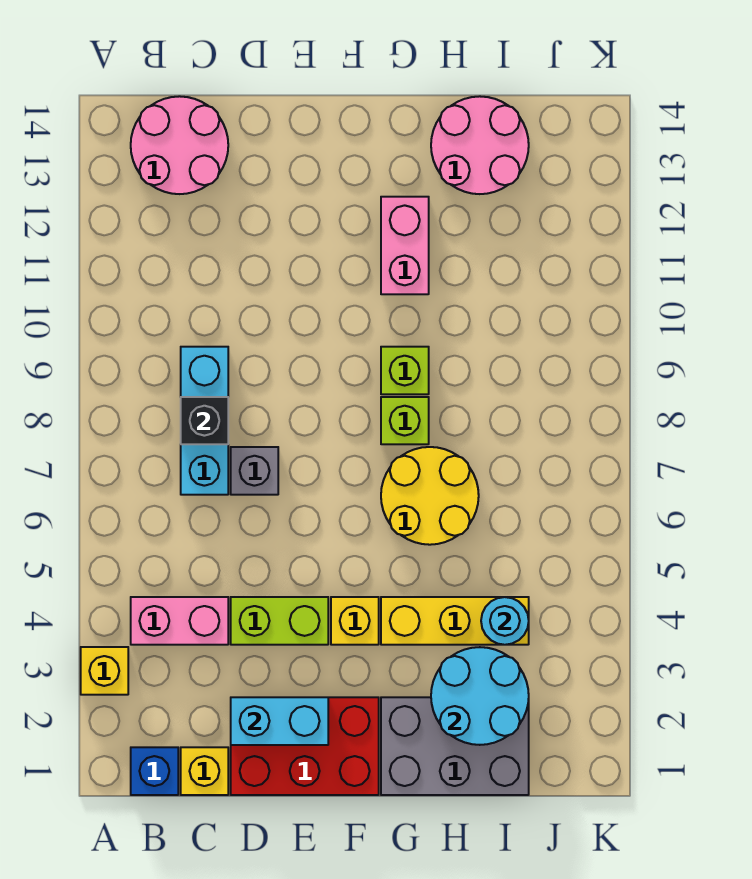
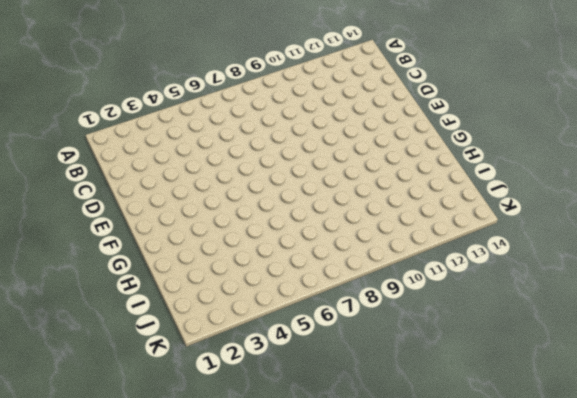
none -> yellow 1x1 brick [81,647,128,695]
none -> blue 1x1 brick [131,747,178,795]
none -> pink 1x2 brick [131,597,228,645]

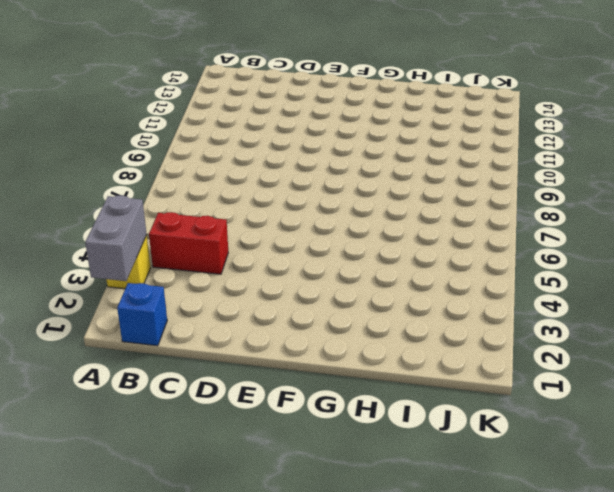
grey 1x2 brick [85,195,147,281] -> none
red 1x2 brick [149,212,228,274] -> pink 1x2 brick [131,597,228,645]
none -> pink 2x2 round brick [131,96,228,194]
none -> yellow 1x1 brick [181,747,228,795]
none -> cyan 1x3 brick [181,347,228,495]

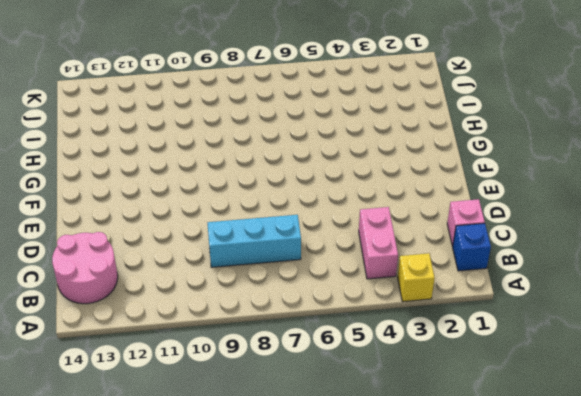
pink 1x1 brick [447,199,485,246] -> yellow 1x1 brick [181,747,228,795]
none -> red 2x3 brick [231,697,379,795]
none -> lime 1x2 brick [231,597,328,645]
none -> grey 1x1 brick [231,447,278,495]

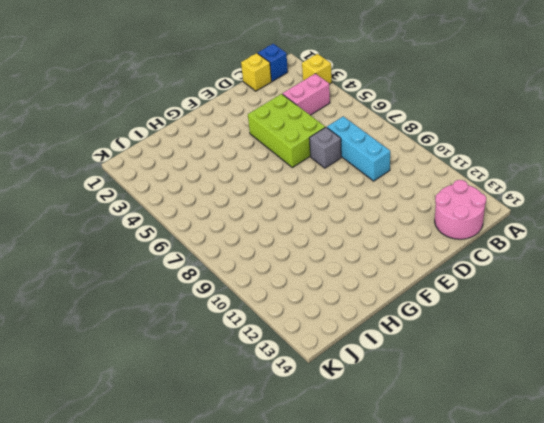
lime 2x3 brick [248,94,325,168] -> lime 1x2 brick [231,597,328,645]
none -> red 2x3 brick [231,697,379,795]
none -> yellow 1x1 brick [331,597,379,645]
none -> grey 2x3 brick [381,697,529,795]

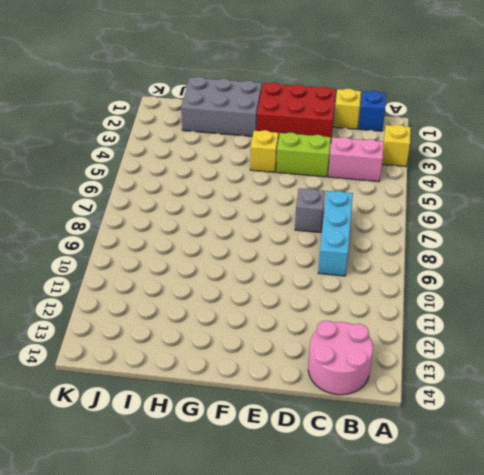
none -> yellow 1x3 brick [381,597,529,645]
none -> yellow 2x2 round brick [381,447,479,545]
none -> lime 1x1 brick [381,397,429,444]

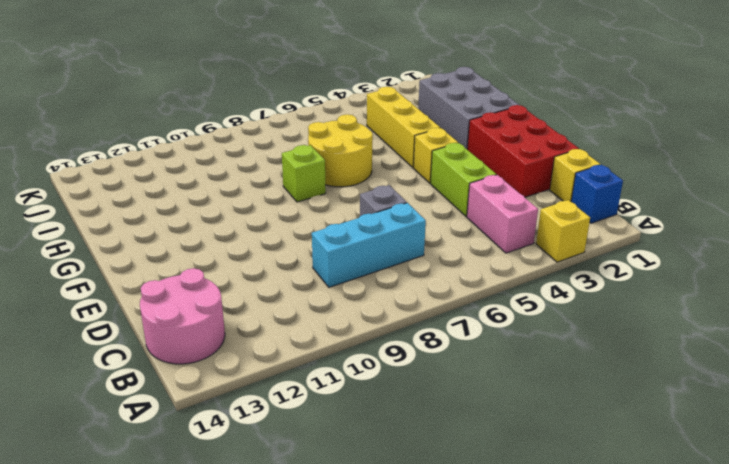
none -> lime 1x1 brick [381,347,429,394]
none -> pink 1x2 brick [381,197,429,294]
none -> pink 2x2 round brick [431,96,529,194]

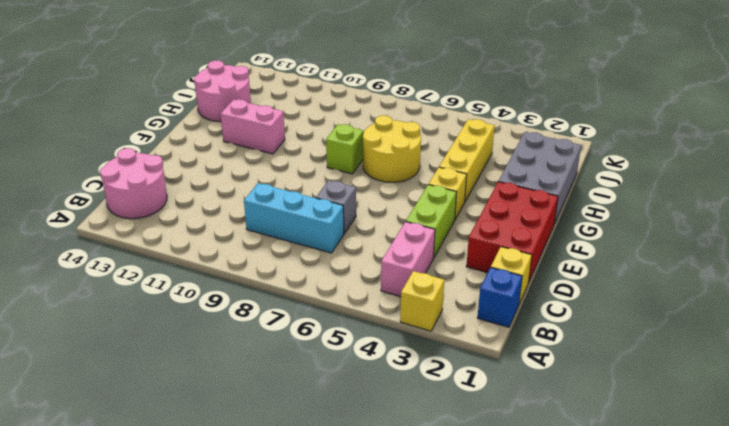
none -> lime 1x1 brick [381,347,429,394]
none -> black 1x1 brick [181,397,228,444]
none -> cyan 1x2 brick [231,697,328,745]

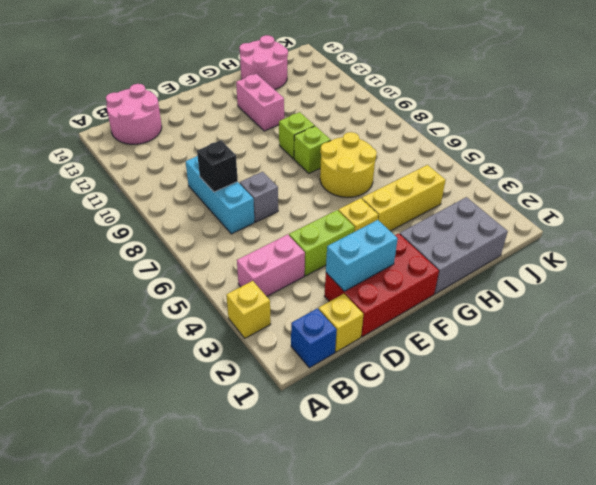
none -> cyan 2x2 round brick [431,647,529,745]
none -> cyan 1x1 round brick [481,597,529,645]

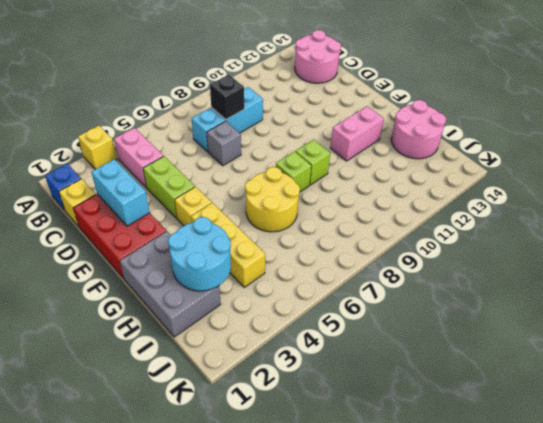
none -> cyan 1x1 round brick [481,597,529,645]

